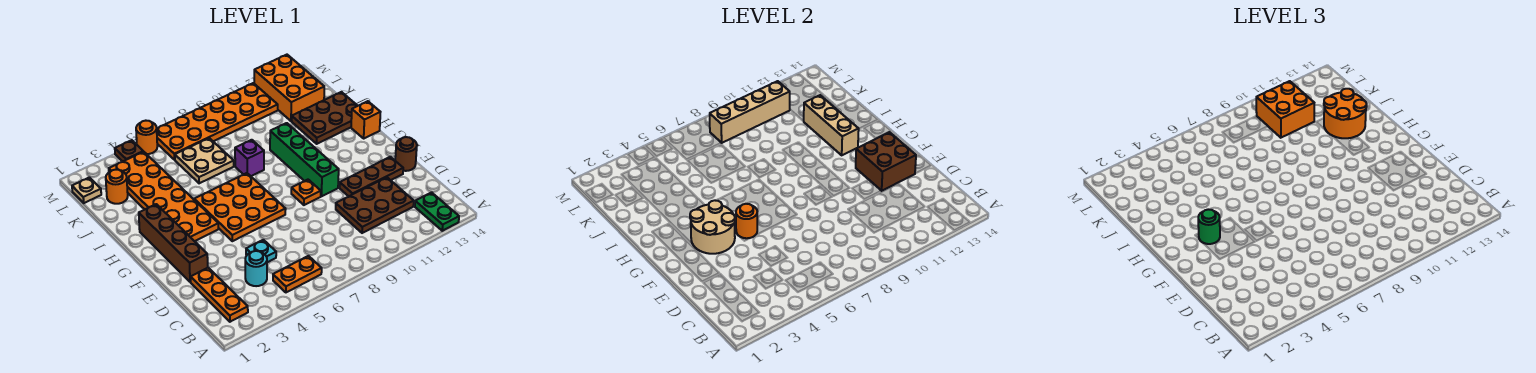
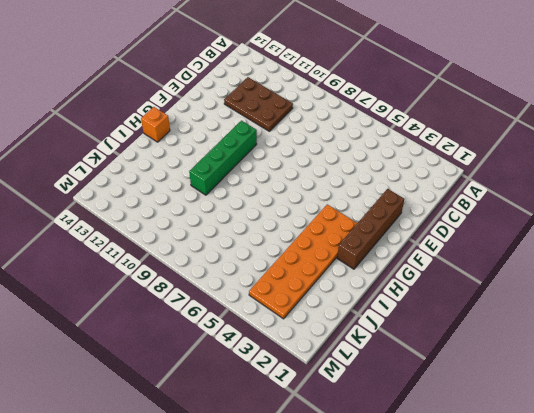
none -> green 1x2 plate [415,192,459,231]
none -> orange 1x3 plate [191,268,248,322]
none -> orange 1x2 plate [273,256,322,292]
none -> cyan 1x1 round brick [245,251,267,286]

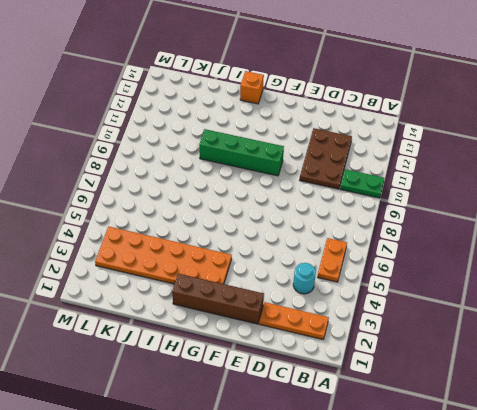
green 1x2 plate [340,169,384,198] -> green 1x2 plate moved to [415,192,459,231]
none -> cyan 1x1 plate [246,240,276,262]
none -> brown 1x3 plate [340,157,403,196]
none -> brown 1x1 round brick [395,137,417,171]
none -> orange 3x3 plate [194,173,286,241]

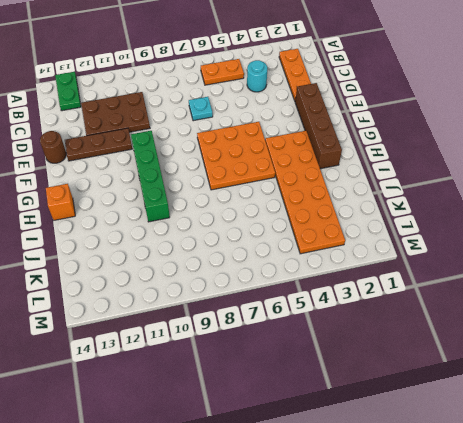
cyan 1x1 plate [189,97,213,121] -> cyan 1x1 plate moved to [246,240,276,262]
none -> orange 1x1 plate [291,180,321,205]
none -> purple 1x1 brick [235,140,264,176]
none -> brown 2x3 plate [292,92,357,144]
none -> tan 2x2 plate [175,138,234,183]

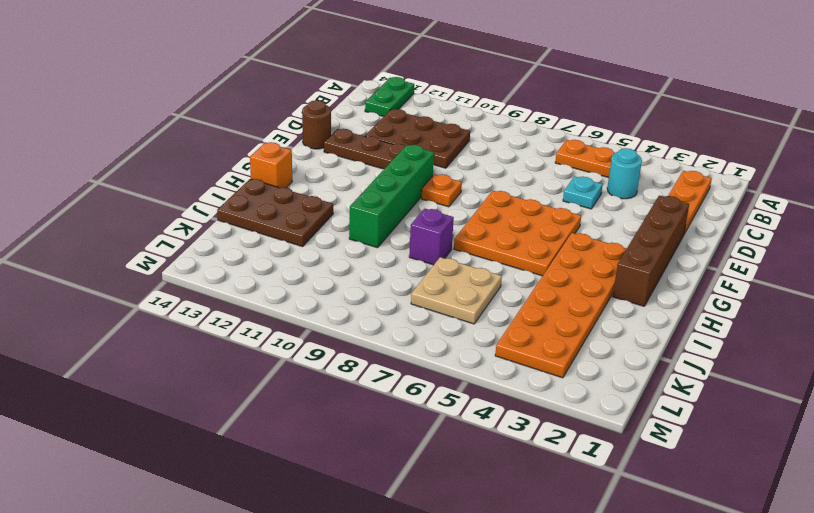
none -> orange 1x1 round brick [106,170,128,204]
none -> orange 2x3 brick [254,55,324,121]
none -> tan 1x1 plate [72,177,101,203]
none -> orange 2x6 plate [157,83,278,160]

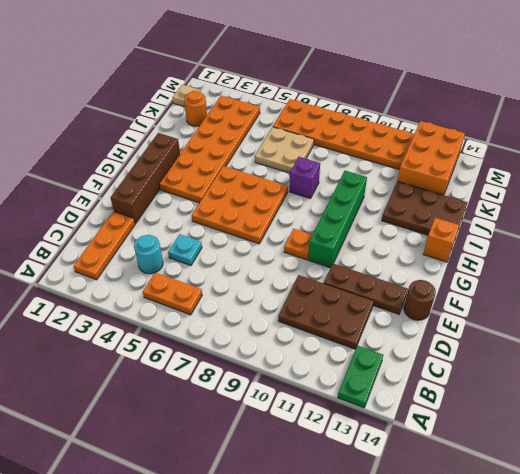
none -> brown 1x1 plate [115,140,143,161]
none -> orange 1x1 round brick [136,121,157,154]
none -> brown 2x2 brick [856,132,916,191]
none -> tan 2x2 round brick [690,200,735,254]

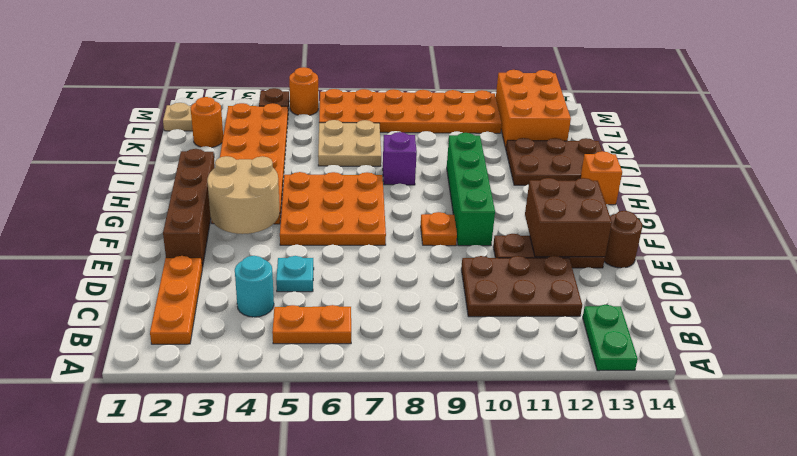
none -> orange 1x1 round brick [736,204,757,238]
none -> tan 1x3 brick [804,95,859,155]
none -> tan 1x4 brick [710,81,790,143]
none -> green 1x1 round brick [1198,209,1220,244]

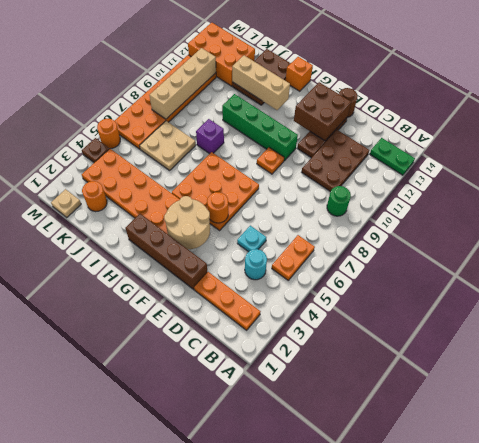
green 1x1 round brick [327,186,351,216] -> green 1x1 round brick moved to [1198,209,1220,244]
none -> orange 2x2 round brick [1324,89,1367,138]
none -> orange 2x2 brick [1256,81,1314,138]

